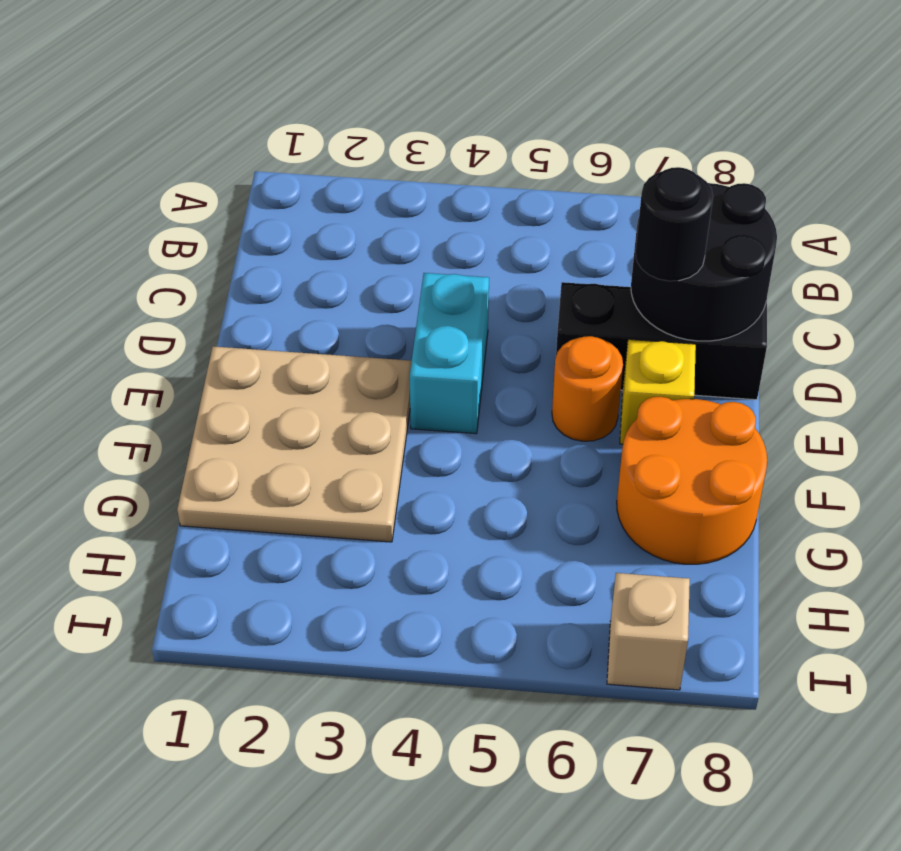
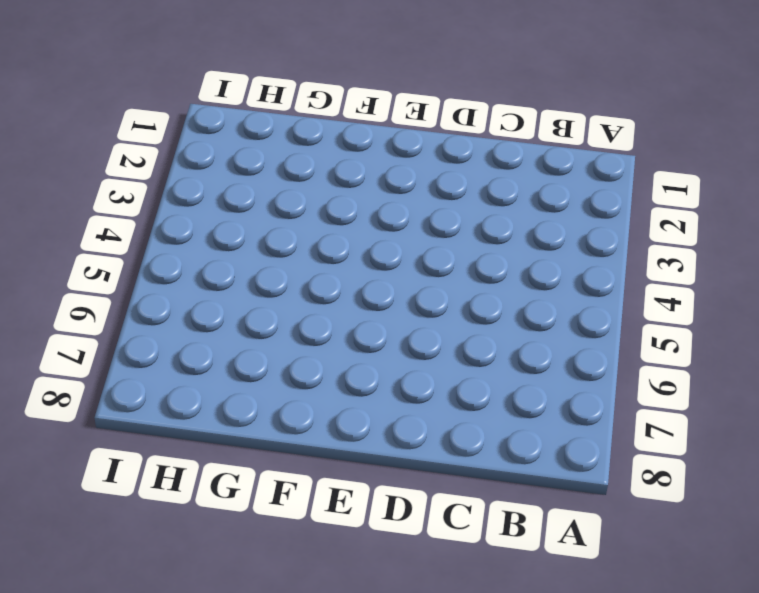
none -> cyan 1x2 brick [410,273,489,434]
none -> black 1x3 brick [556,282,767,400]

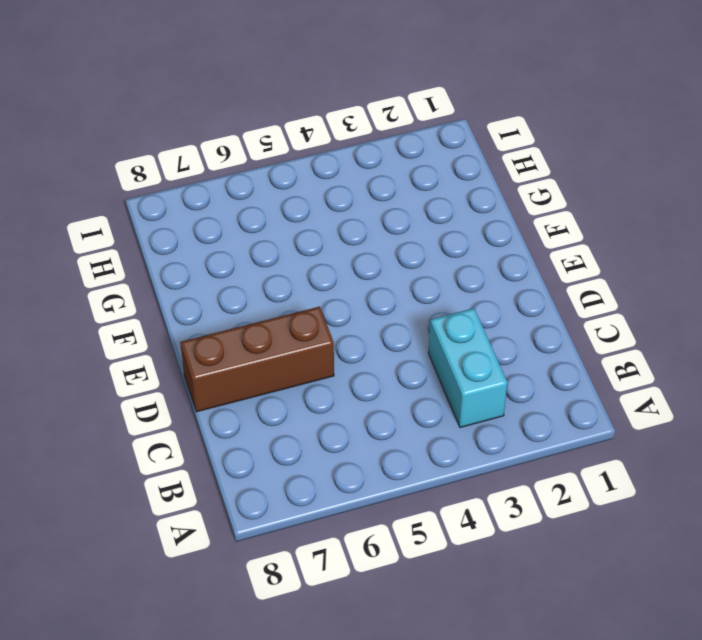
cyan 1x2 brick [428,308,507,428] -> cyan 1x2 brick moved to [410,273,489,434]
brown 1x3 brick [180,307,334,412] -> black 1x3 brick [556,282,767,400]
none -> tan 3x3 plate [177,346,411,542]
none -> orange 1x1 round brick [552,336,623,441]

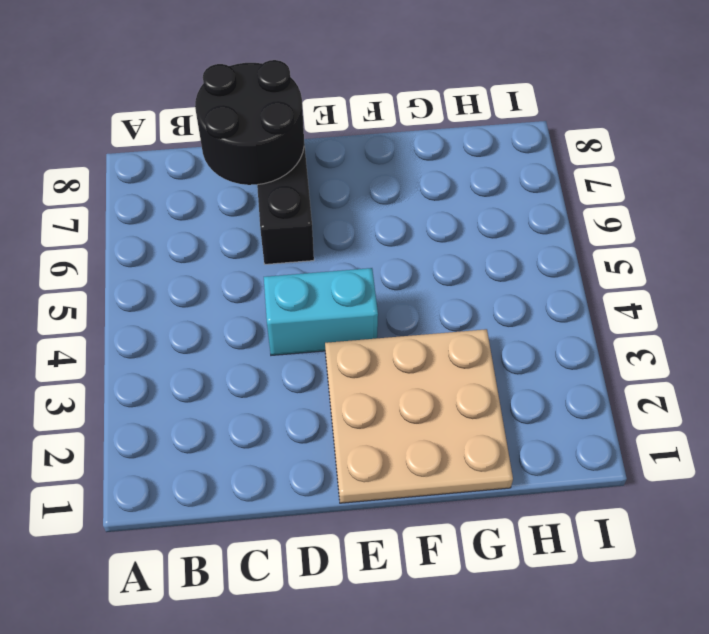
none -> orange 1x1 round brick [552,336,623,441]
none -> yellow 1x1 brick [620,339,696,444]

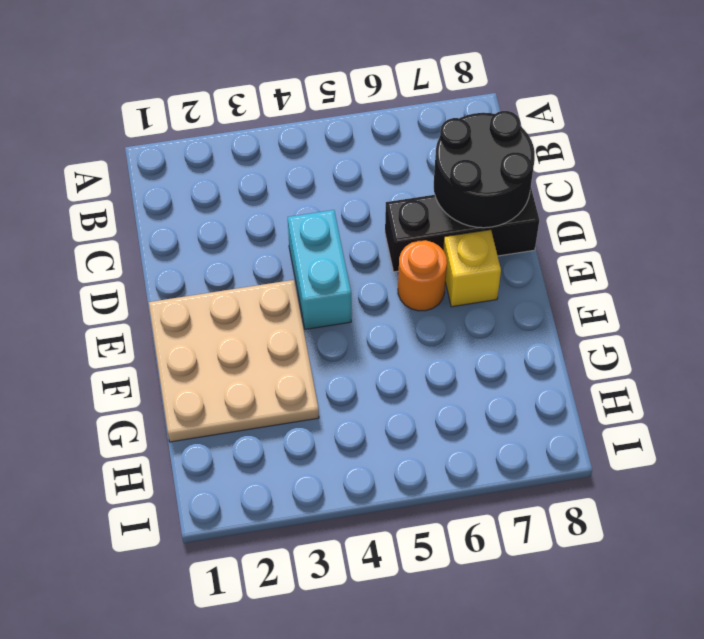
none -> orange 2x2 round brick [617,397,767,564]
none -> tan 1x1 brick [607,573,690,690]

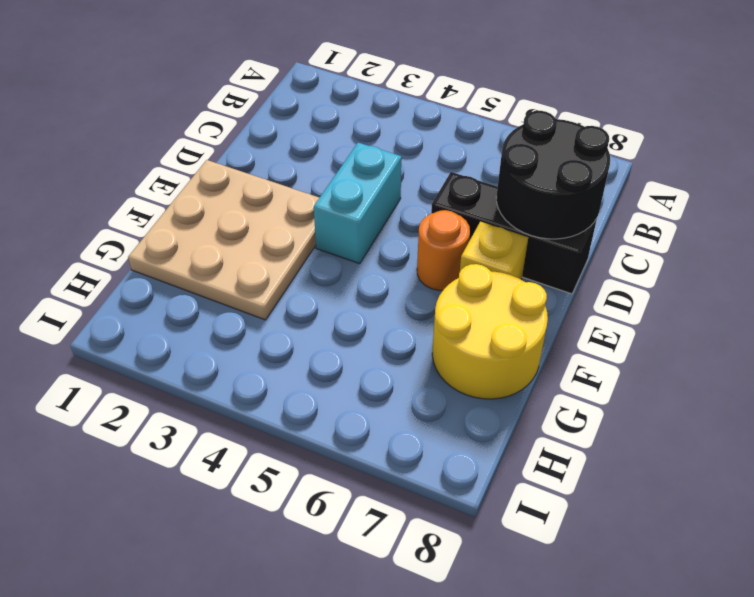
yellow 2x2 round brick [432,264,548,399] -> orange 2x2 round brick [617,397,767,564]
none -> tan 1x1 brick [607,573,690,690]
none -> black 1x1 round brick [635,167,713,281]

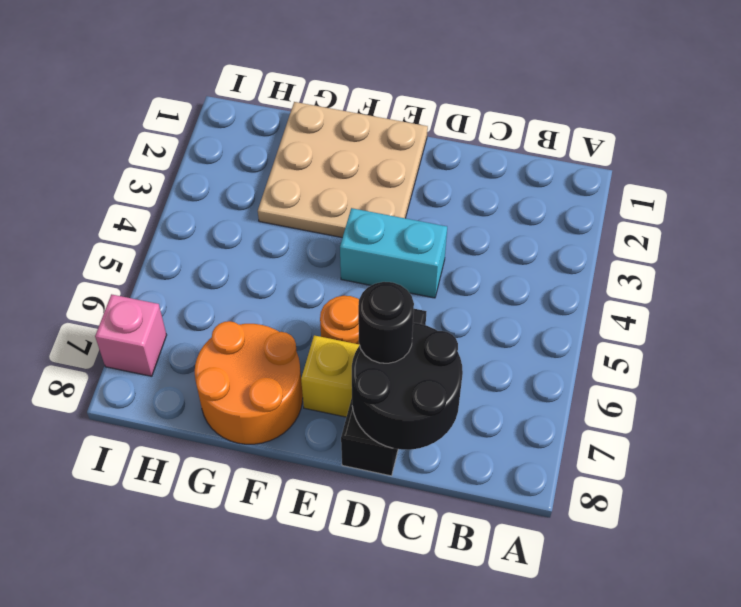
pink 1x1 brick [95,294,167,376] -> tan 1x1 brick [607,573,690,690]

